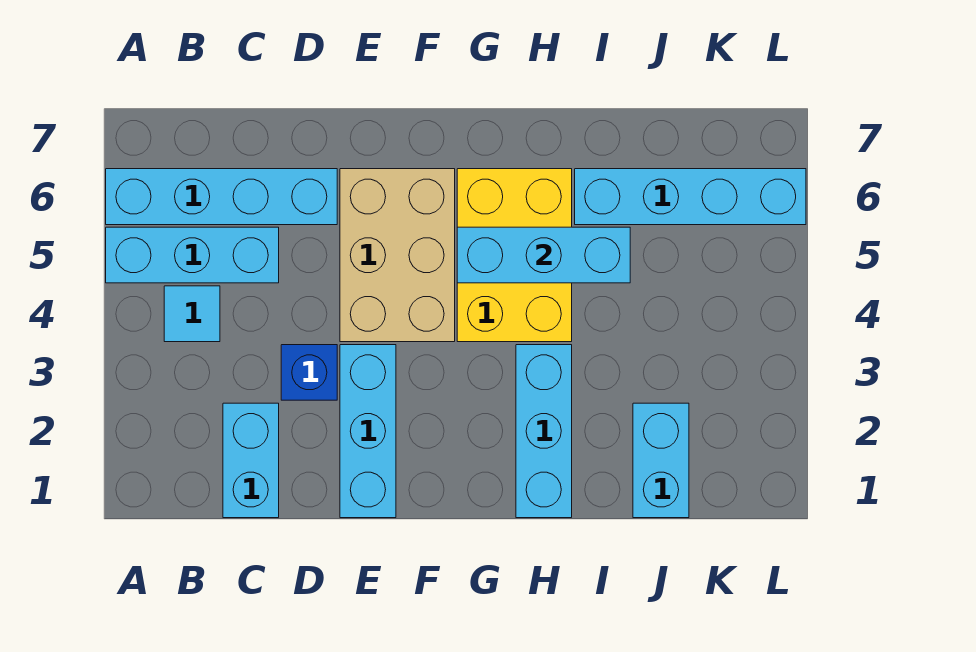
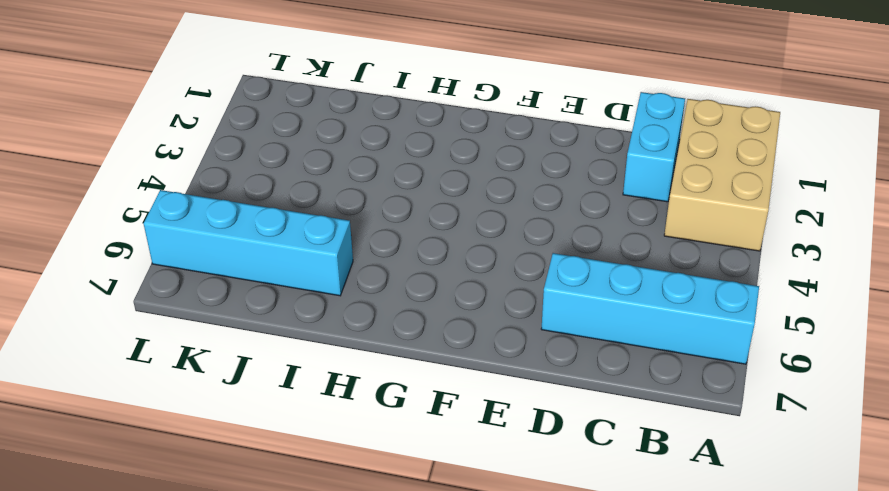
tan 2x3 brick [664,99,780,251] -> tan 2x3 brick moved to [340,169,455,342]
none -> cyan 1x3 brick [106,227,279,283]
none -> cyan 1x1 tile [164,286,220,342]
none -> blue 1x1 brick [281,345,337,400]

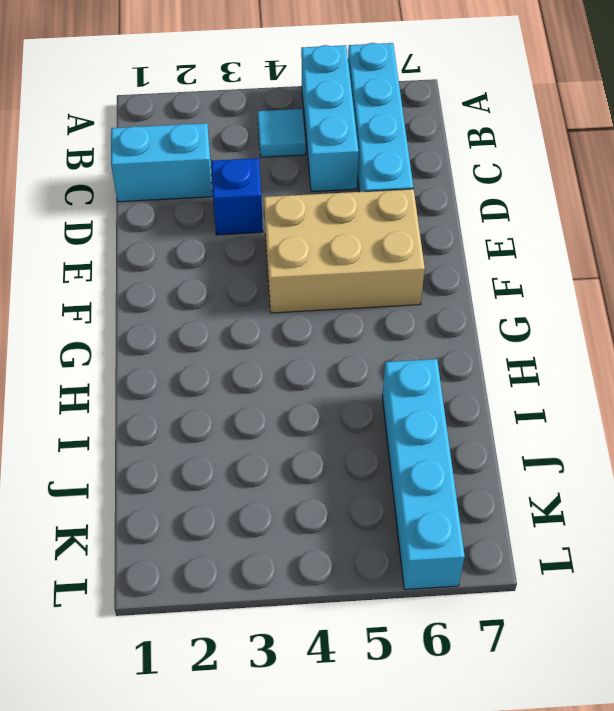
none -> cyan 1x3 brick [340,345,396,518]
none -> yellow 2x3 brick [457,169,572,342]
none -> cyan 1x3 brick [516,345,572,518]

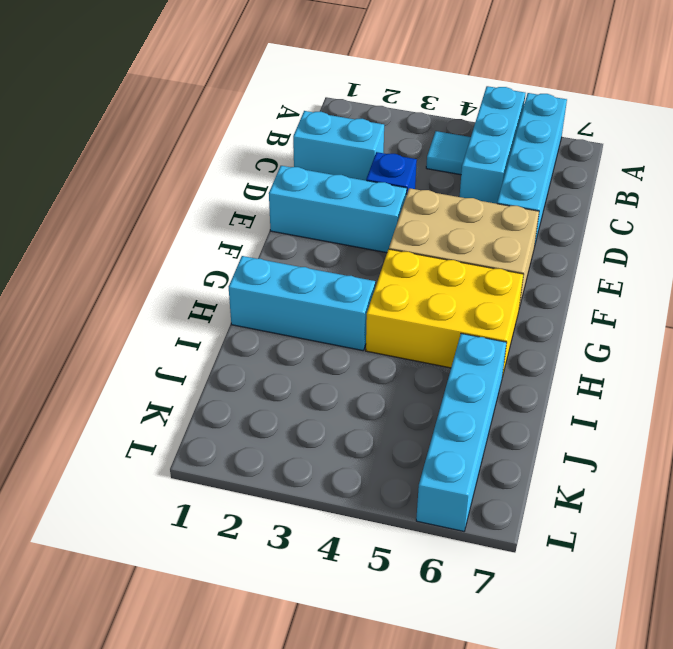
none -> cyan 1x2 brick [633,403,689,518]
none -> cyan 1x3 brick [457,227,630,283]

